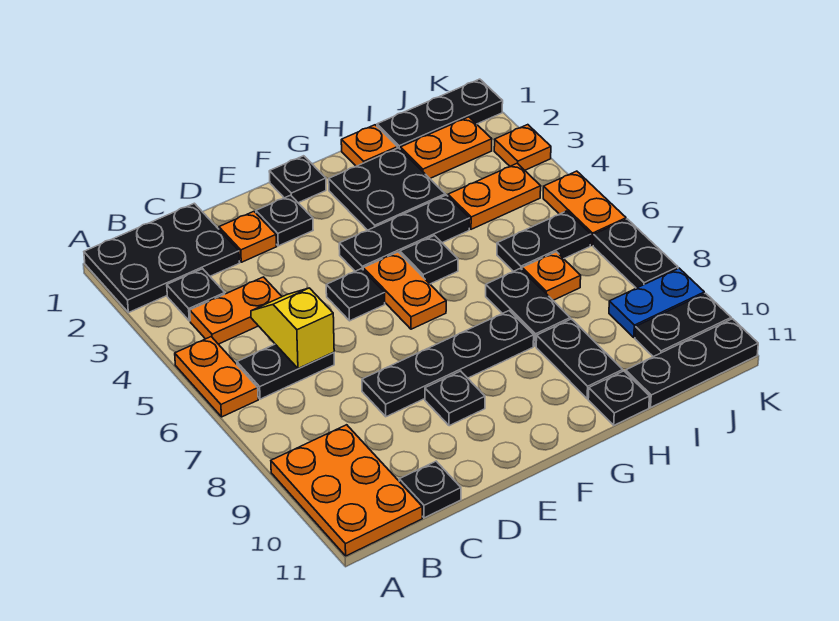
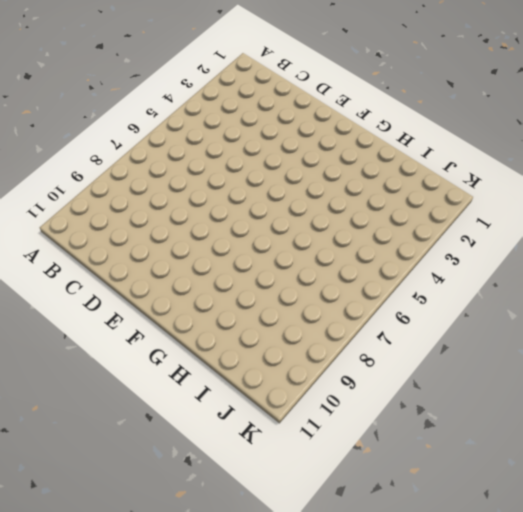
none -> black 2x3 plate [84,203,240,313]
none -> orange 1x2 plate [175,337,258,417]
none -> orange 2x3 plate [271,425,422,556]
none -> black 1x1 plate [167,269,225,321]

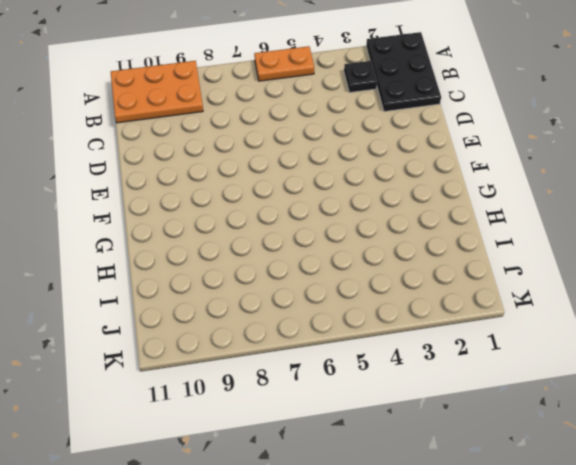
none -> orange 1x2 plate [190,277,282,344]
none -> black 1x2 plate [237,344,334,399]
none -> black 1x1 plate [399,461,461,518]
none -> orange 1x1 plate [219,212,277,262]

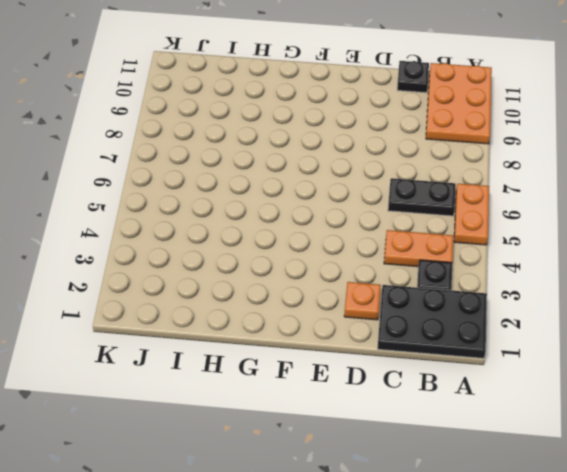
none -> black 1x4 plate [362,311,534,417]
none -> black 1x1 plate [256,195,313,246]
none -> black 1x1 plate [326,269,385,321]
none -> black 1x1 plate [425,371,485,426]

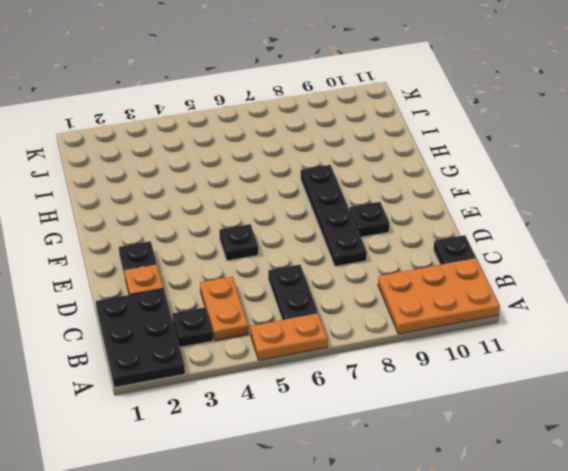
none -> black 1x1 plate [269,156,326,203]
none -> black 1x3 plate [339,195,470,271]
none -> orange 1x2 plate [363,252,446,329]
none -> black 2x2 plate [329,148,445,230]

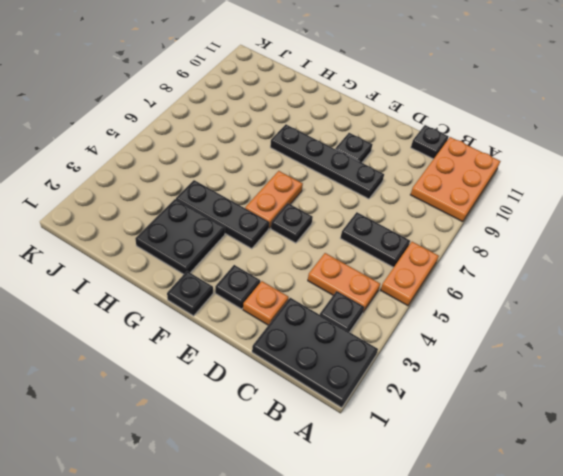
none -> black 1x1 plate [400,236,458,284]
none -> orange 1x1 plate [341,125,397,166]
none -> black 1x2 plate [486,268,570,346]
none -> black 1x2 plate [536,319,623,399]

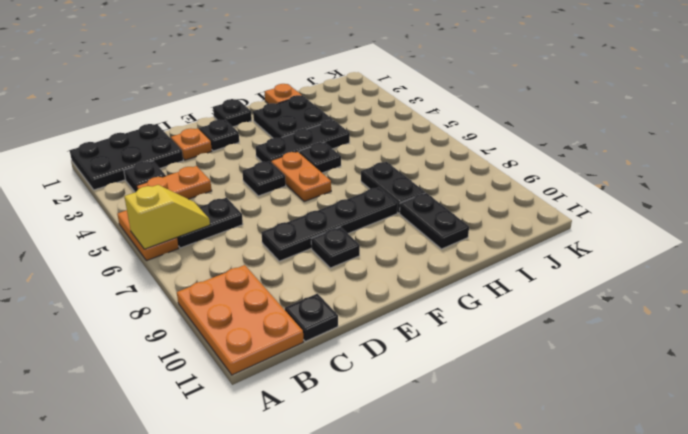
yellow 1x2 slope [124,185,210,249] -> yellow 1x2 slope turned to [251,288,334,368]
none -> black 1x1 plate [588,371,649,425]
none -> black 1x3 plate [377,79,503,149]
none -> orange 1x2 plate [400,117,492,178]
none -> orange 1x2 plate [448,163,541,229]

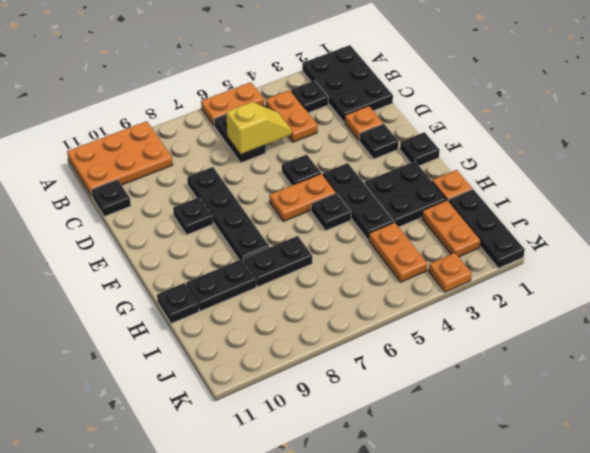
none -> black 1x2 plate [497,211,591,271]
none -> orange 1x1 plate [522,252,581,300]
none -> black 1x3 plate [626,319,758,407]
none -> blue 1x2 plate [609,268,704,337]

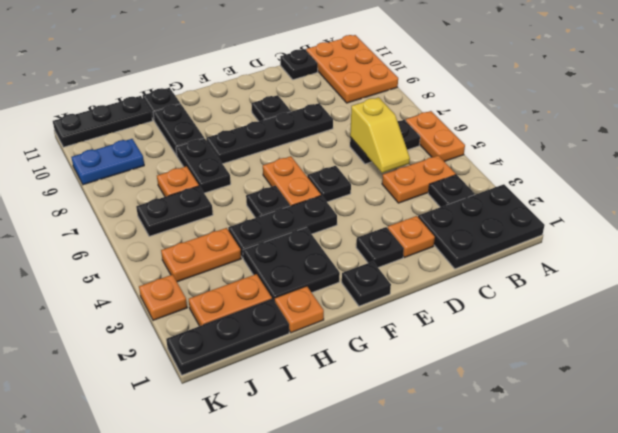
none -> black 1x2 plate [635,293,731,357]
none -> orange 1x2 plate [543,171,626,245]
none -> black 1x2 plate [593,219,678,288]

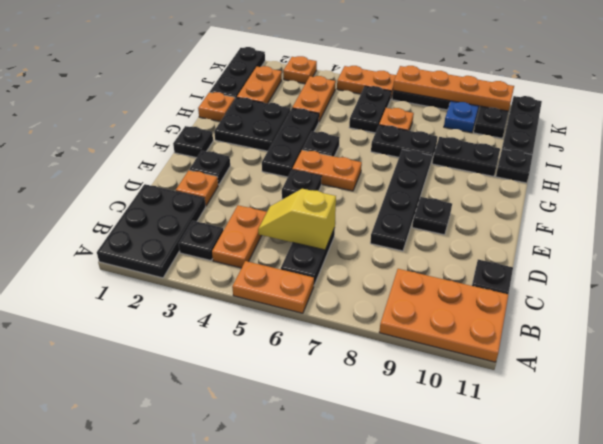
orange 1x4 plate [393,66,514,111] -> none

